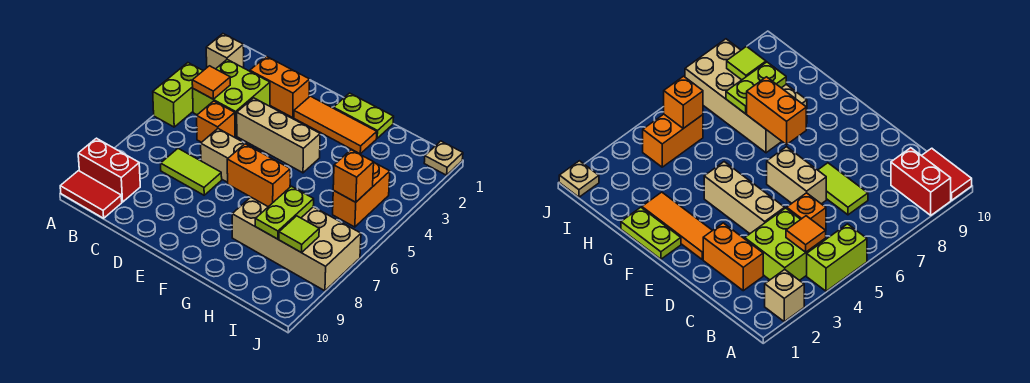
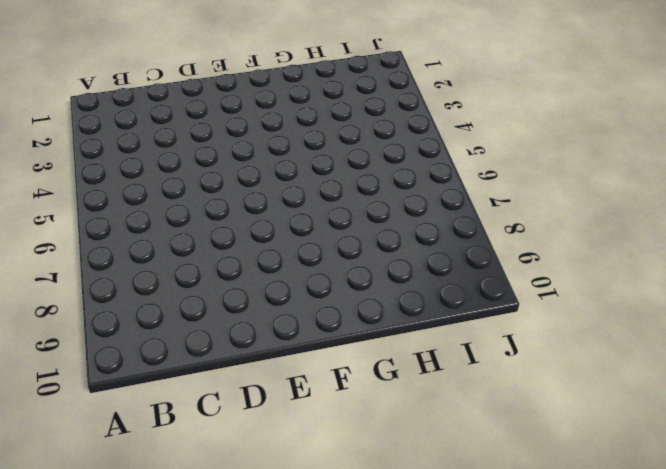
none -> tan 1x1 brick [206,34,244,69]
none -> lime 1x2 brick [153,63,203,127]
none -> red 1x2 brick [78,138,140,202]

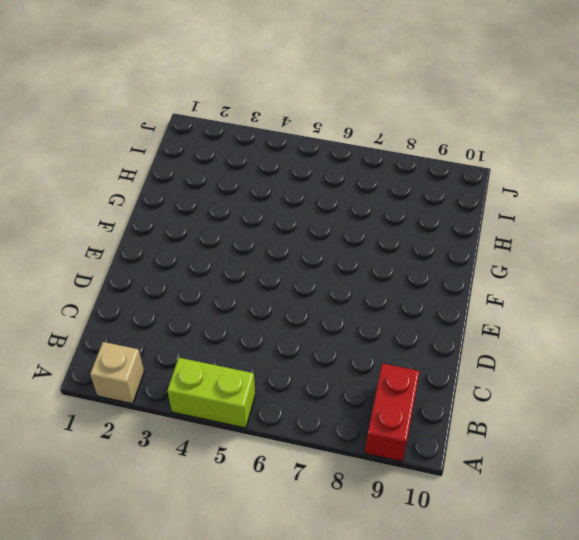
none -> red 1x2 tile [60,171,122,218]
none -> lime 2x2 brick [193,60,270,136]
none -> orange 1x2 brick [250,56,310,118]

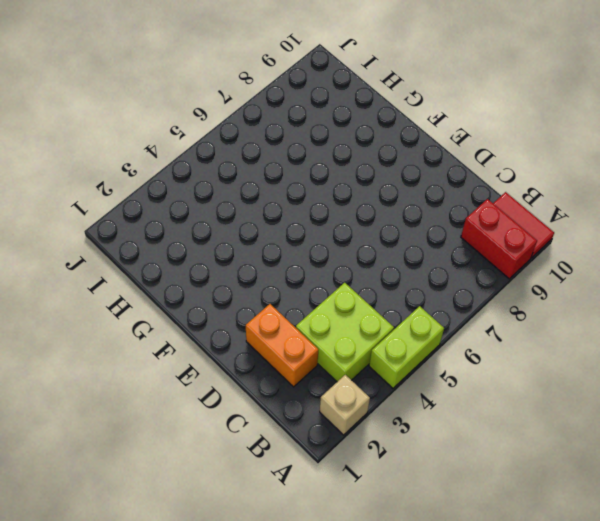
none -> orange 1x1 brick [197,101,235,142]
none -> lime 1x2 tile [161,148,222,195]
none -> tan 1x3 brick [237,98,320,173]

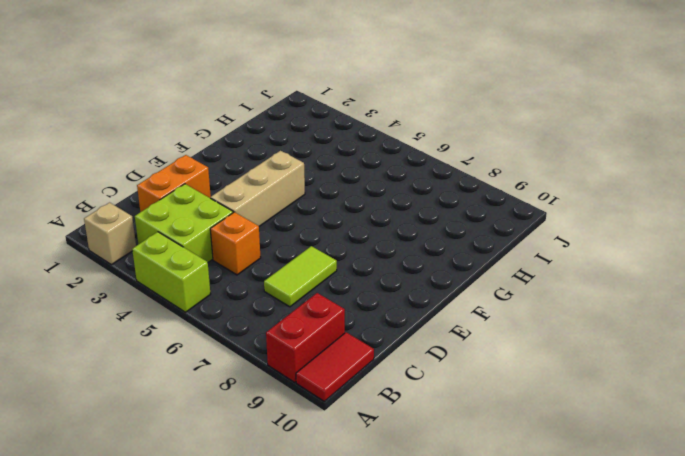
none -> tan 1x2 brick [201,129,262,182]
none -> orange 1x3 tile [294,96,377,154]
none -> lime 1x2 plate [333,93,394,138]

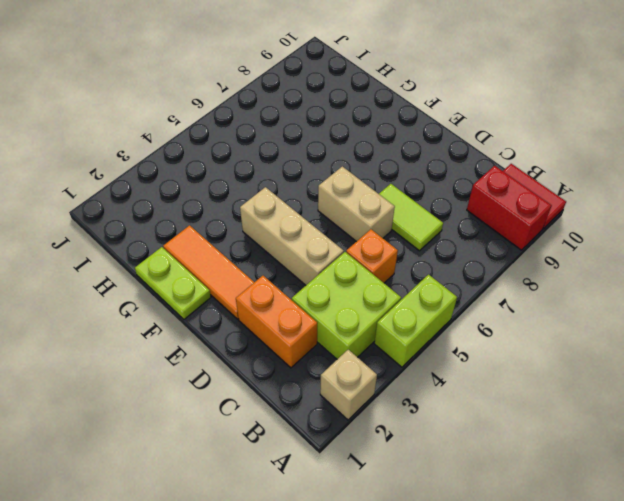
none -> tan 2x4 brick [232,197,361,291]
none -> orange 1x2 brick [333,163,390,227]
none -> tan 1x1 plate [424,141,463,175]

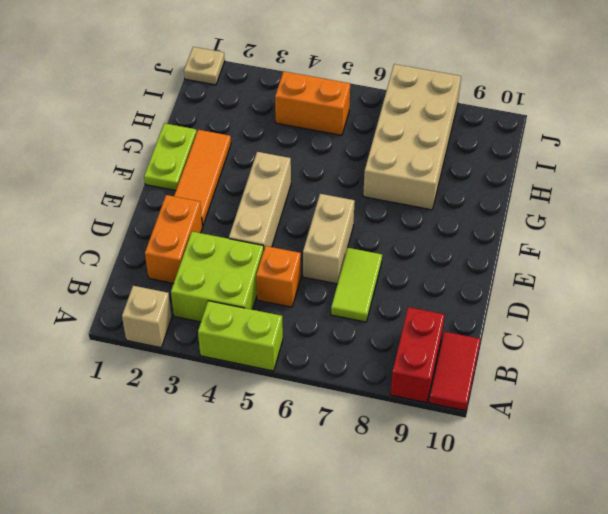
none -> orange 1x1 tile [192,66,230,99]
none -> orange 1x2 brick [227,144,290,207]
none -> lime 1x2 plate [255,186,314,239]

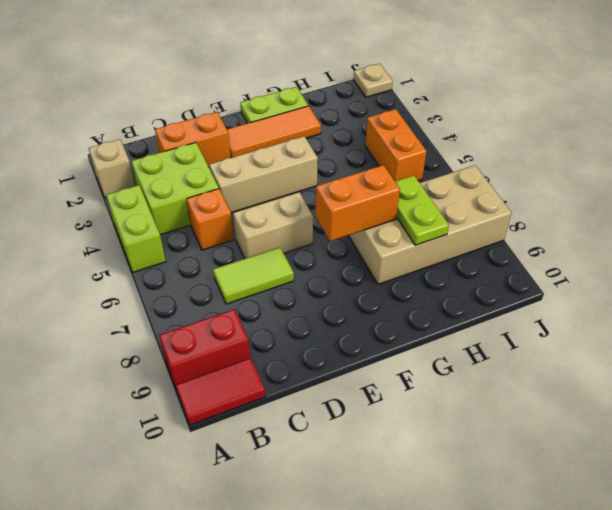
none -> orange 1x1 tile [192,66,230,99]
none -> orange 1x1 brick [333,150,374,202]
none -> lime 1x1 tile [279,216,319,253]

